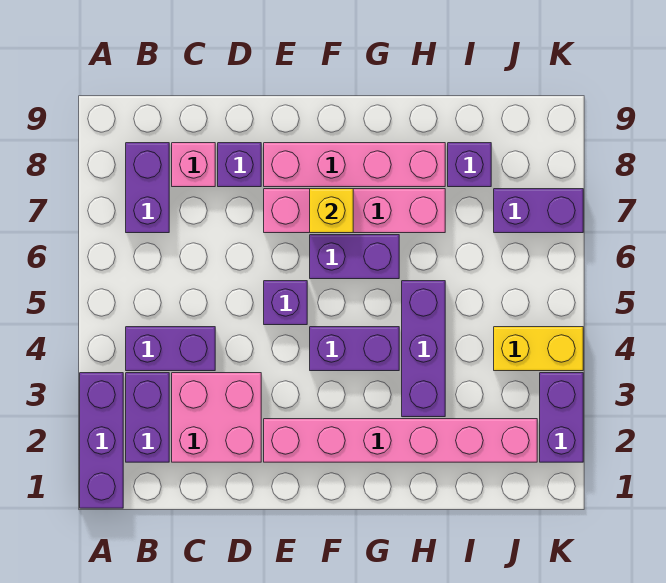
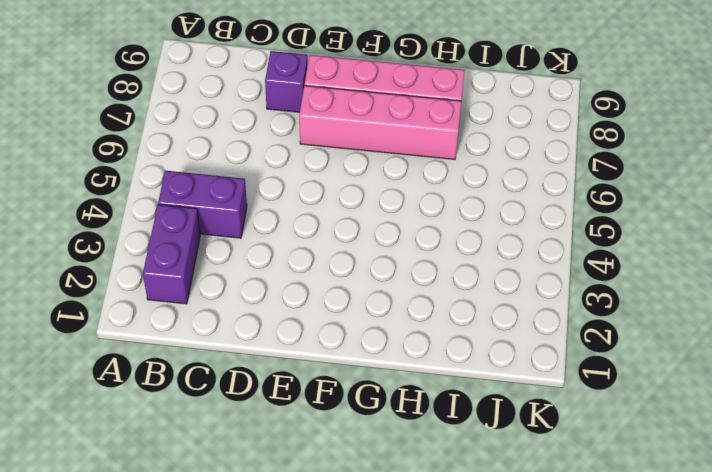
none -> purple 1x3 brick [80,373,123,508]
none -> purple 1x2 brick [126,143,169,233]
none -> pink 2x2 brick [172,373,261,462]

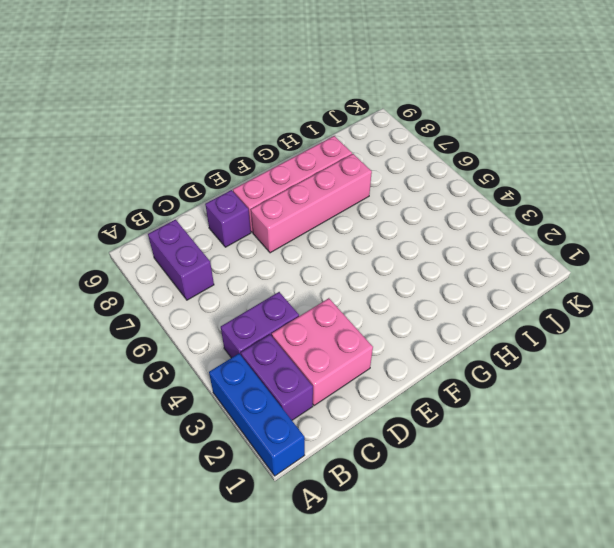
blue 1x3 brick [209,354,305,476] -> purple 1x3 brick [80,373,123,508]
none -> pink 1x1 brick [172,143,215,187]
none -> pink 1x6 brick [264,419,537,462]
none -> purple 1x1 brick [264,281,307,325]

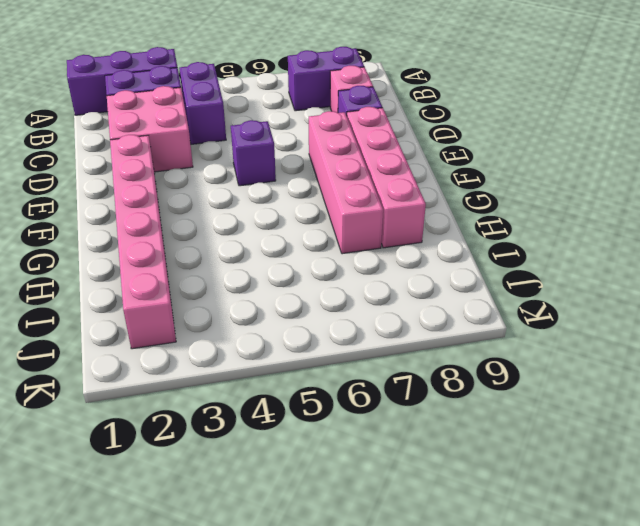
none -> purple 1x2 brick [310,327,399,371]
none -> purple 1x2 brick [310,235,399,279]
none -> purple 1x3 brick [402,281,445,417]

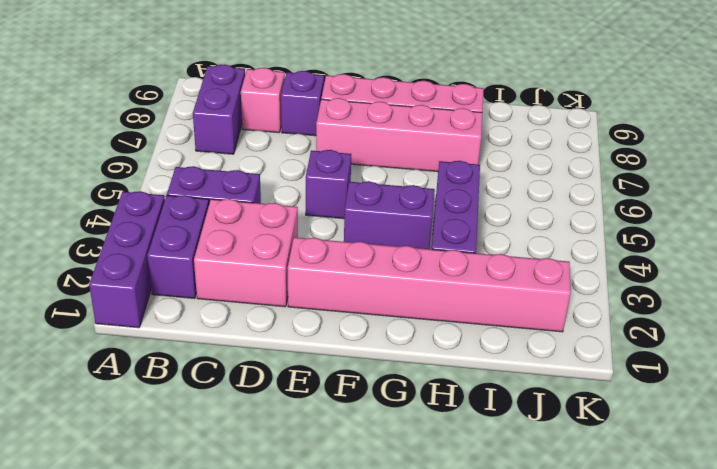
none -> purple 1x2 brick [310,235,399,279]
none -> purple 1x1 brick [448,143,491,187]
none -> yellow 1x2 brick [494,327,583,371]

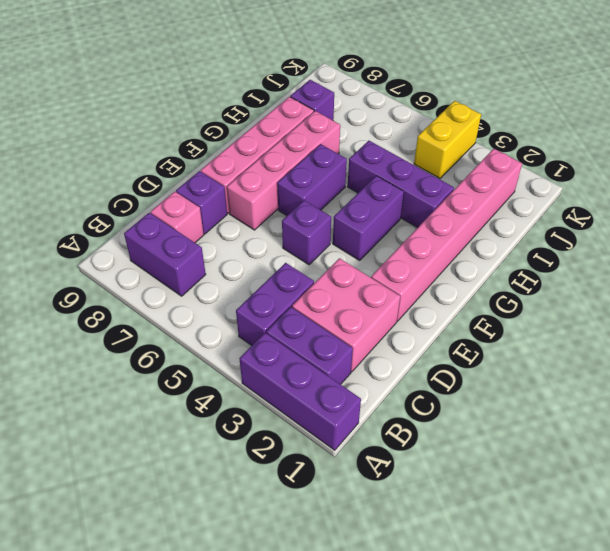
none -> purple 1x2 brick [494,189,583,233]
none -> purple 1x2 brick [540,373,583,462]
none -> yellow 1x1 brick [310,189,353,233]

